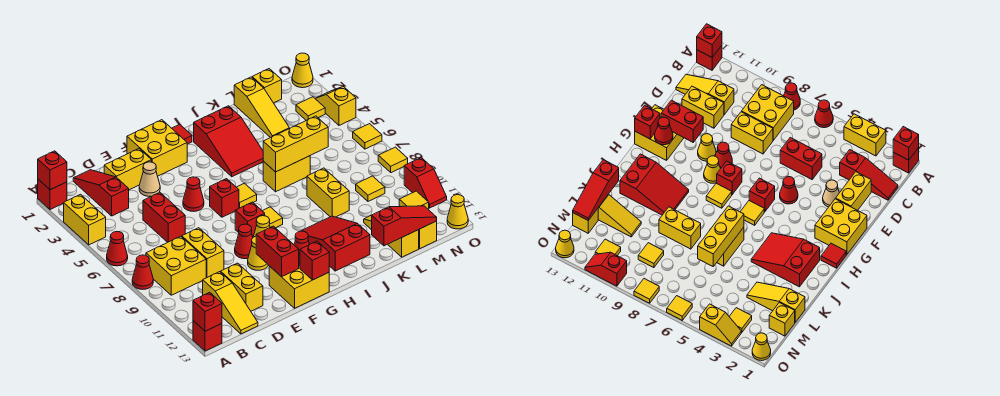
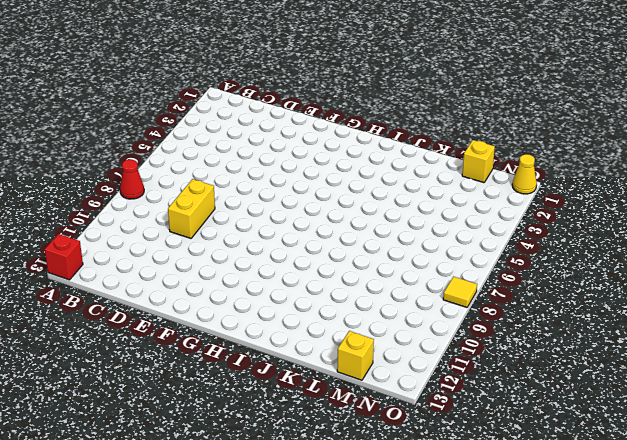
none -> red 1x1 brick [38,179,67,210]
none -> yellow 1x2 brick [64,194,106,245]
none -> red 1x1 cone [107,232,128,266]
none -> yellow 2x2 brick [146,236,206,295]

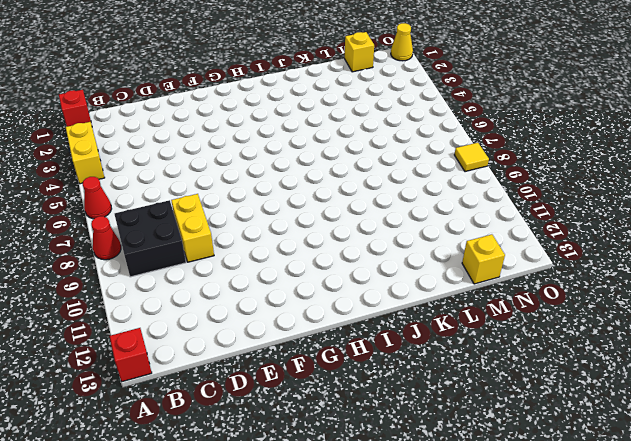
black 2x2 brick [115,200,186,277] -> yellow 2x2 brick [146,236,206,295]
none -> red 1x3 slope [73,170,129,216]
none -> yellow 1x3 slope [203,272,258,334]
none -> yellow 1x2 brick [104,149,151,190]
none -> red 1x2 brick [143,193,185,242]

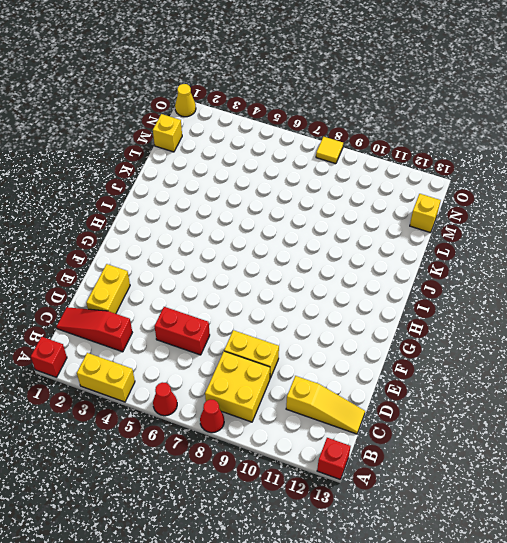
none -> yellow 1x2 brick [221,263,263,311]
none -> tan 1x1 cone [139,162,160,196]
none -> yellow 2x2 brick [127,120,187,176]
none -> red 1x1 cone [183,177,204,211]

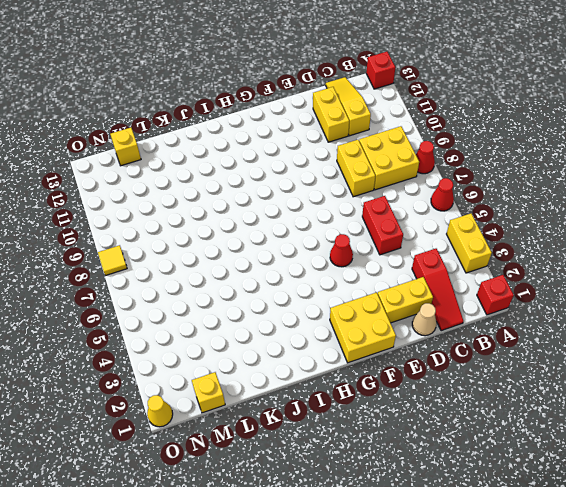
tan 1x1 cone [412,303,437,336] -> tan 1x1 cone moved to [139,162,160,196]
none -> red 1x1 cone [235,224,253,259]
none -> yellow 1x1 cone [248,236,268,270]
none -> yellow 2x2 brick [269,265,329,308]
none -> red 1x1 brick [210,179,239,217]

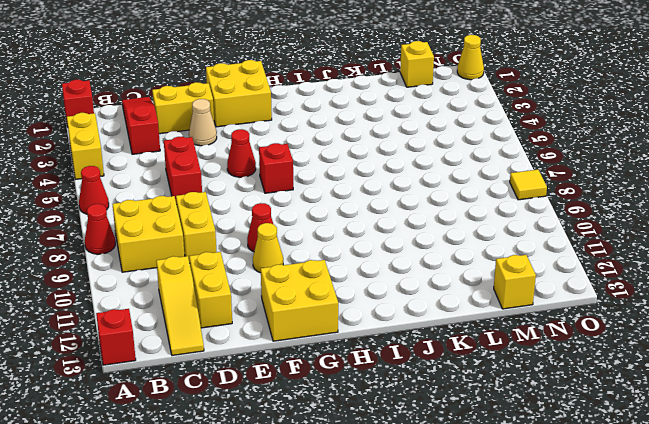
none -> red 1x1 brick [235,202,265,237]
none -> yellow 1x1 cone [253,216,270,237]
none -> red 1x1 tile [172,124,192,144]
none -> yellow 1x1 tile [236,183,257,208]

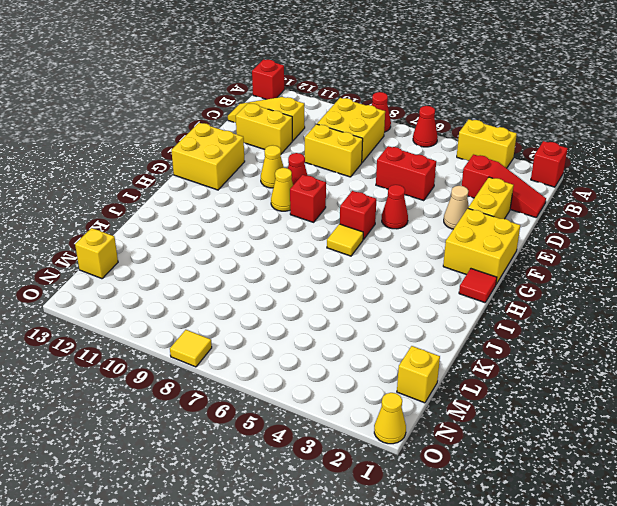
none -> yellow 1x1 tile [263,207,283,228]
none -> red 2x3 slope [194,106,263,177]
none -> red 2x3 slope [302,216,370,271]
none -> yellow 1x2 brick [263,156,310,192]

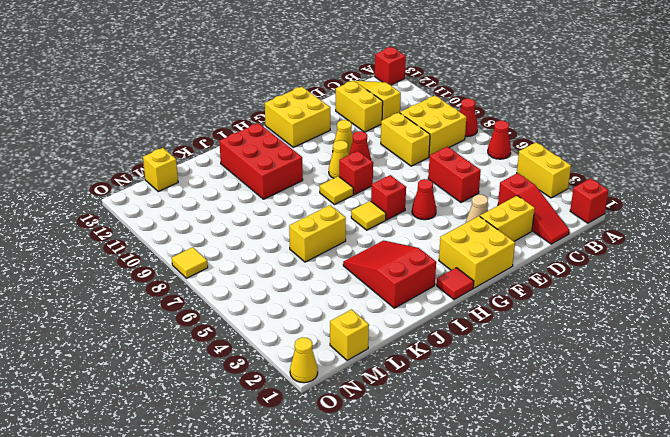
red 2x3 brick [219,123,303,199] -> red 2x3 slope [302,216,370,271]
none -> yellow 1x2 brick [307,168,349,217]
none -> yellow 1x3 slope [234,77,289,138]
none -> yellow 1x3 slope [364,215,419,257]
none -> yellow 1x1 tile [356,176,385,201]

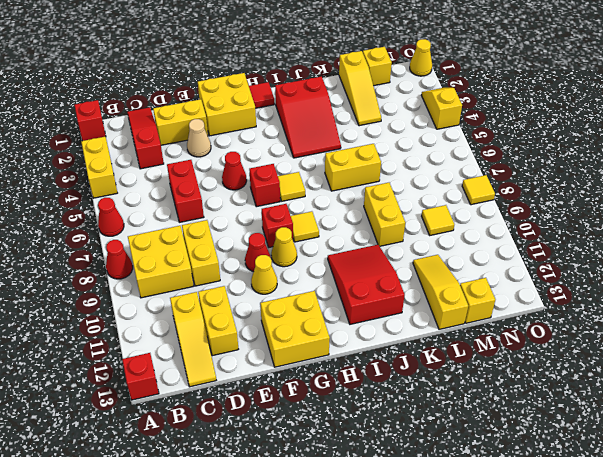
none -> yellow 1x1 tile [296,97,325,120]
none -> yellow 1x1 tile [399,191,429,209]
none -> yellow 1x1 tile [353,124,382,149]
none -> red 1x2 slope [404,158,447,208]

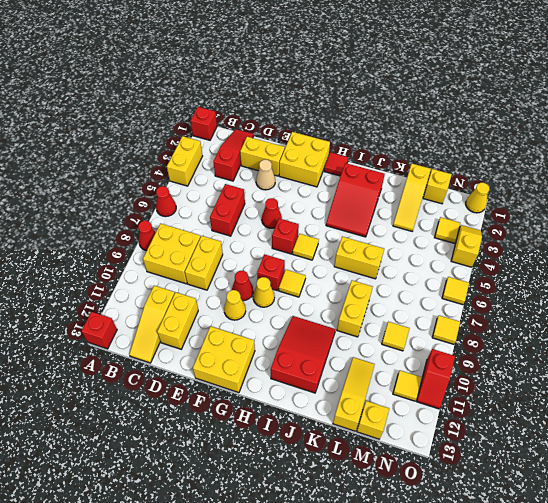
none -> yellow 1x1 cone [447,195,468,229]
none -> red 1x1 brick [38,151,67,190]
none -> red 1x1 brick [193,292,222,331]
none -> red 1x2 brick [256,226,299,277]

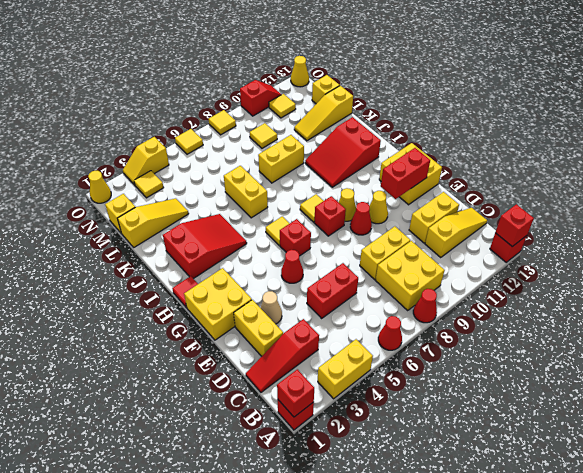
none -> red 1x1 cone [294,231,309,265]
none -> red 1x1 brick [300,241,329,280]
none -> yellow 1x3 brick [263,116,328,172]
none -> red 1x3 slope [372,206,437,246]

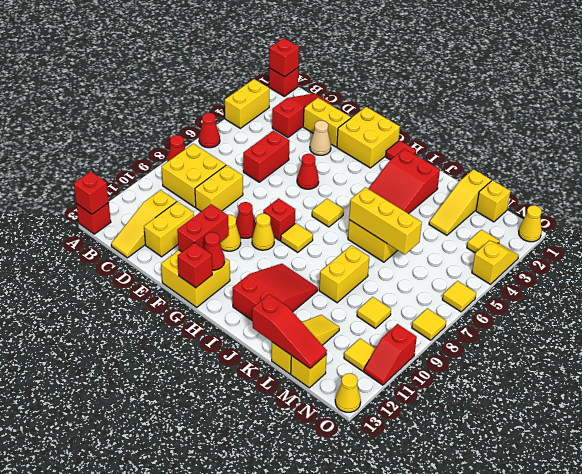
none -> red 1x1 brick [210,179,239,217]

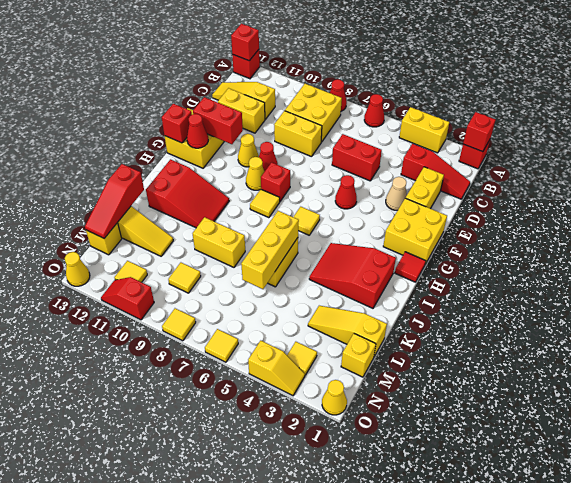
none -> red 1x1 brick [210,179,239,217]

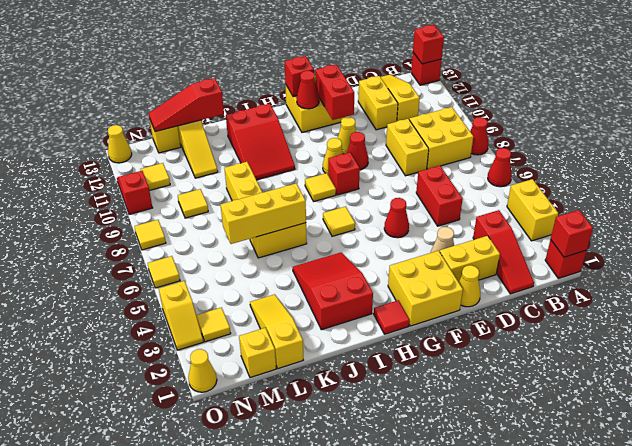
yellow 1x1 cone [459,265,480,307] -> none
none -> red 1x1 brick [210,179,239,217]

